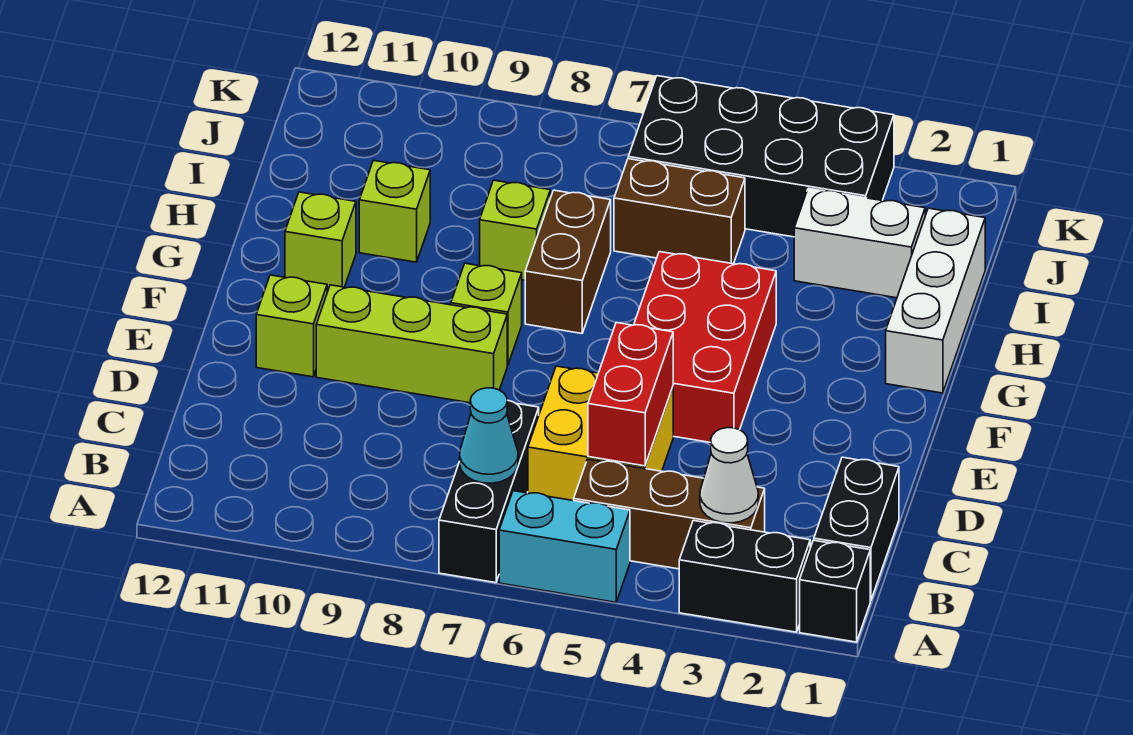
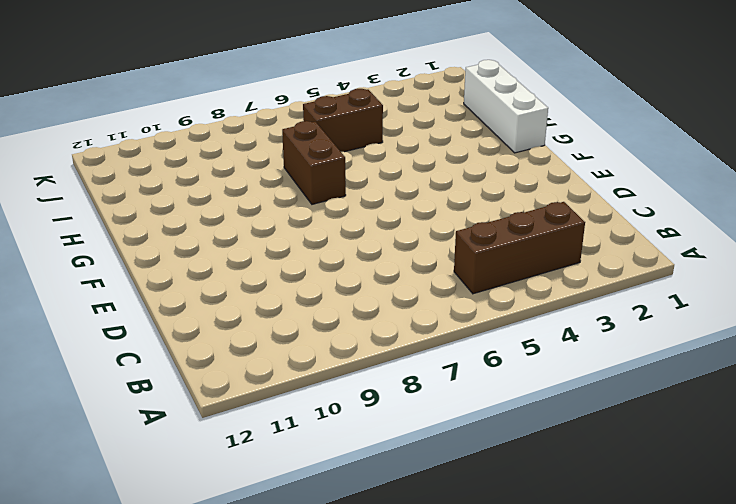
none -> black 1x1 brick [800,540,870,642]
none -> black 1x2 brick [679,520,810,632]
none -> cyan 1x2 brick [499,491,630,602]

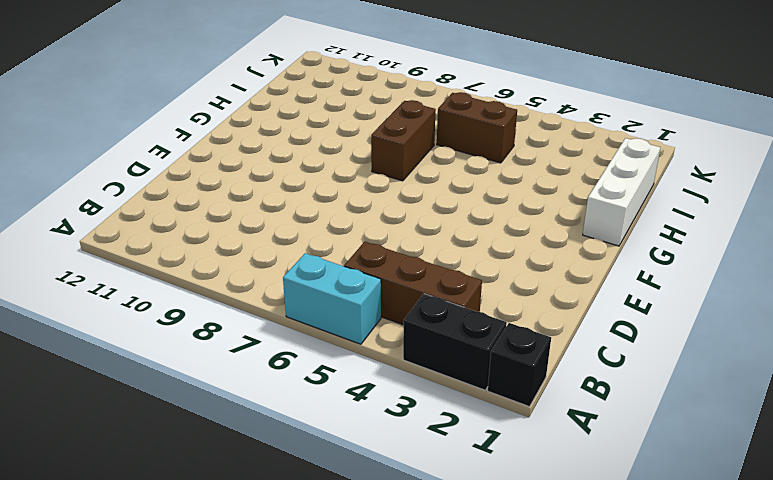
none -> black 1x3 brick [439,400,539,583]
none -> black 1x2 brick [814,457,899,601]
none -> yellow 2x2 brick [528,366,673,501]

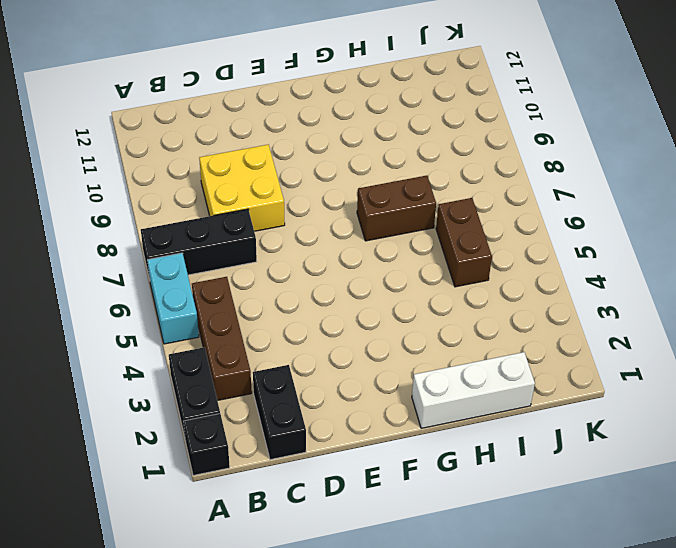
black 1x2 brick [253,365,306,460] -> black 1x2 brick turned to [814,457,899,601]
yellow 2x2 brick [199,145,285,231] -> yellow 2x2 brick moved to [528,366,673,501]
none -> red 2x3 brick [634,252,776,443]
none -> lime 1x3 brick [316,285,507,403]
none -> lime 1x1 brick [256,275,327,377]

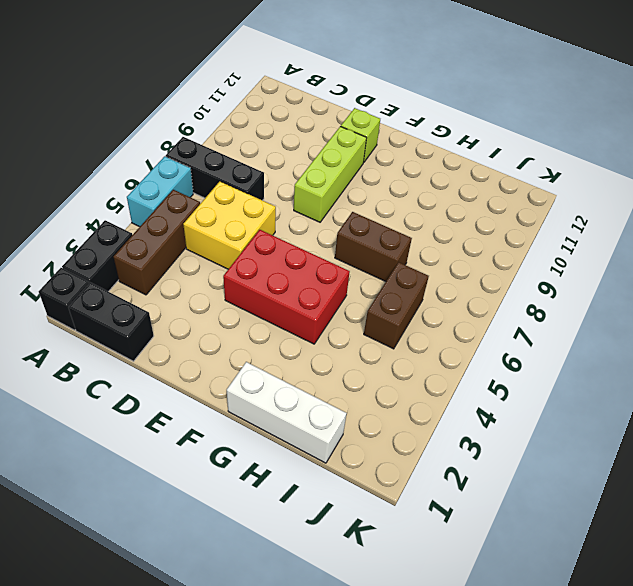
none -> lime 1x1 brick [451,263,522,365]
none -> lime 1x1 brick [285,192,356,292]
none -> lime 1x1 brick [480,180,550,280]

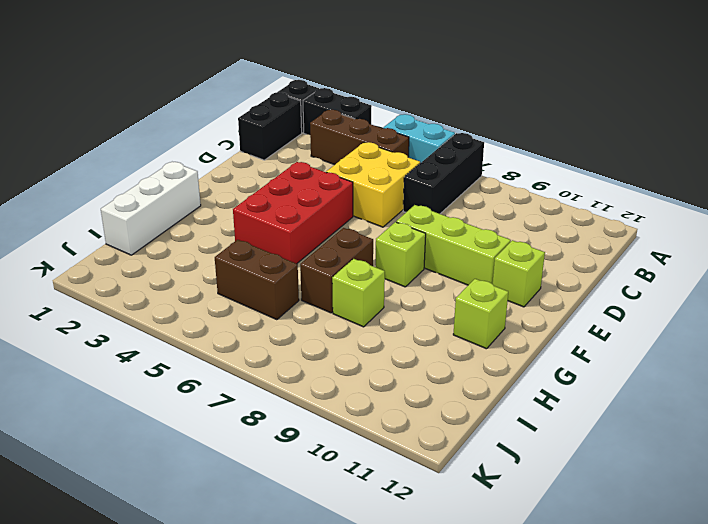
none -> lime 1x1 brick [359,160,430,262]
none -> white 1x2 brick [794,188,925,298]
none -> black 2x4 brick [628,76,894,237]

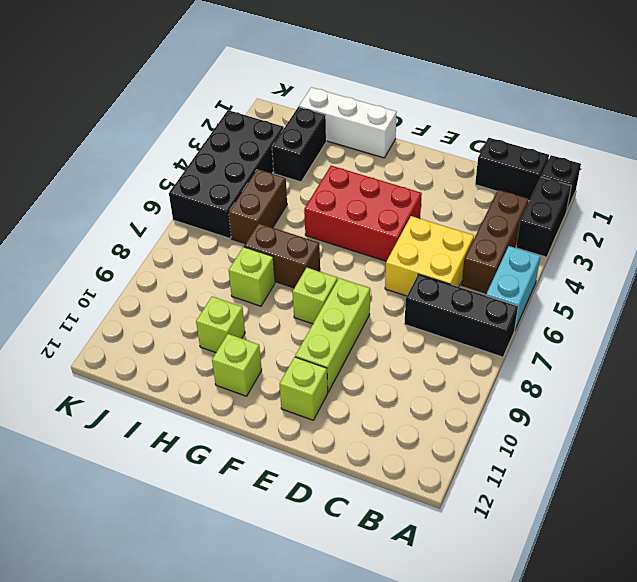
black 1x2 brick [272,107,326,182] -> white 1x2 brick [794,188,925,298]
none -> white 1x1 cone [700,428,758,523]
none -> cyan 1x1 cone [460,388,518,483]
none -> red 1x2 brick [588,323,673,466]

